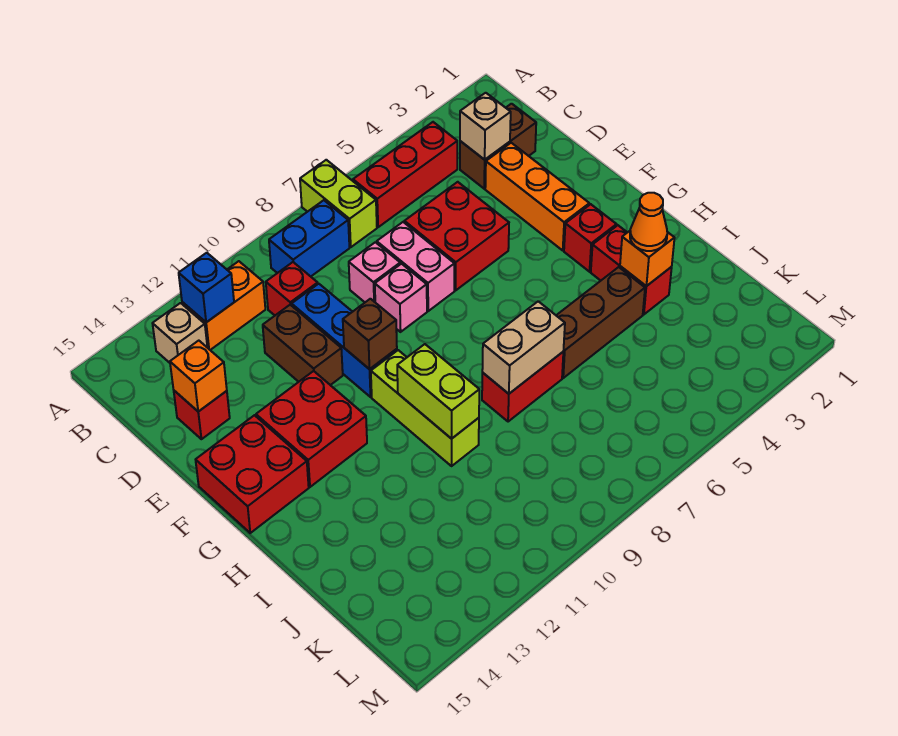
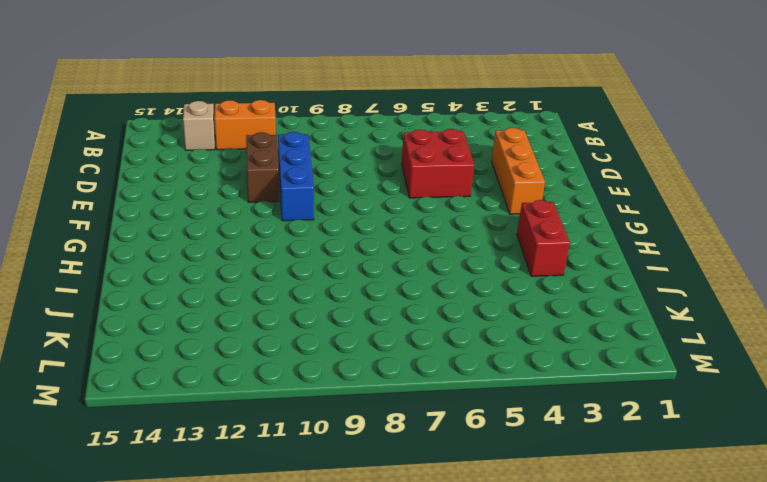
none -> lime 1x2 brick [300,160,377,247]
none -> red 1x3 brick [353,122,457,227]
none -> blue 1x2 brick [269,200,349,276]
none -> brown 1x2 brick [460,104,536,189]

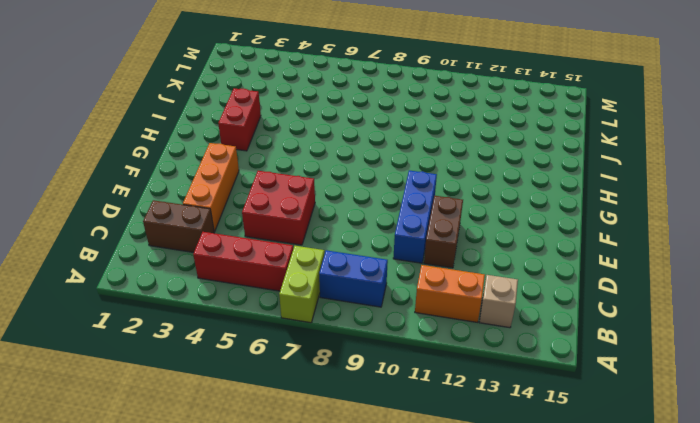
none -> red 1x1 brick [266,262,318,315]
none -> pink 1x2 brick [377,222,454,311]
none -> pink 1x1 brick [349,242,400,302]
none -> red 1x1 brick [174,391,230,439]

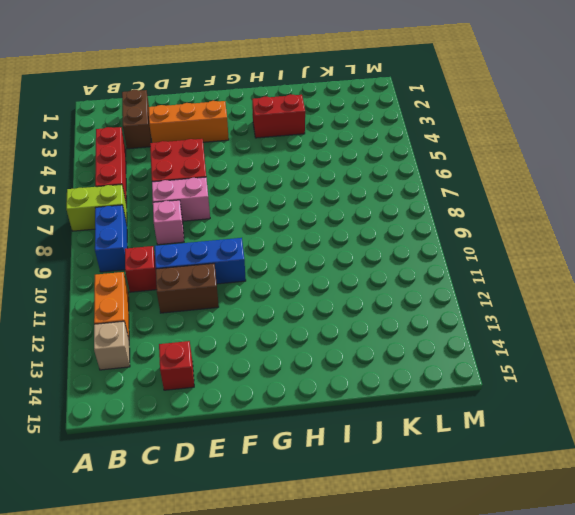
none -> pink 1x1 brick [375,264,427,332]
none -> red 2x2 brick [256,371,367,487]
none -> red 2x2 brick [196,415,309,533]
none -> red 1x1 brick [564,204,617,272]

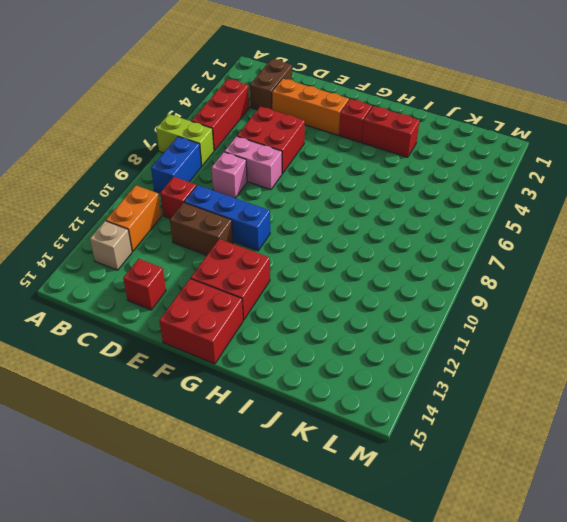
none -> pink 1x1 brick [375,264,427,332]
none -> lime 1x3 brick [371,350,479,466]
none -> brown 1x3 brick [556,267,645,378]
none -> red 1x2 brick [482,352,563,422]

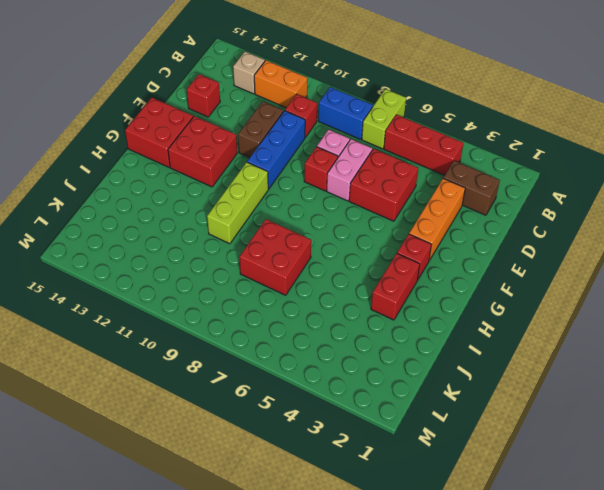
red 1x1 brick [304,147,338,191] -> pink 1x1 brick [375,264,427,332]
red 2x2 brick [239,219,311,295] -> red 1x2 brick [482,352,563,422]
none -> brown 1x3 brick [556,267,645,378]
none -> blue 1x1 brick [179,253,234,322]
none -> tan 1x1 brick [460,93,511,160]
none -> orange 1x1 brick [170,341,227,412]

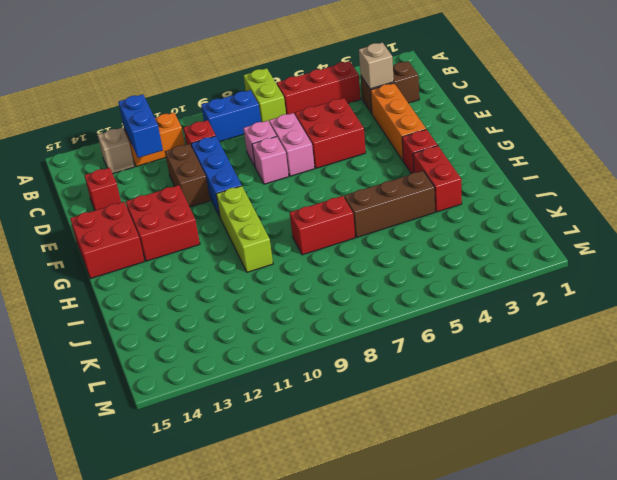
blue 1x2 brick [118,94,163,158] -> blue 1x1 brick [179,253,234,322]
none -> orange 1x1 brick [170,341,227,412]
none -> brown 1x1 brick [343,299,397,369]
none -> lime 1x2 brick [397,344,479,439]
none -> orange 1x1 brick [620,231,674,286]

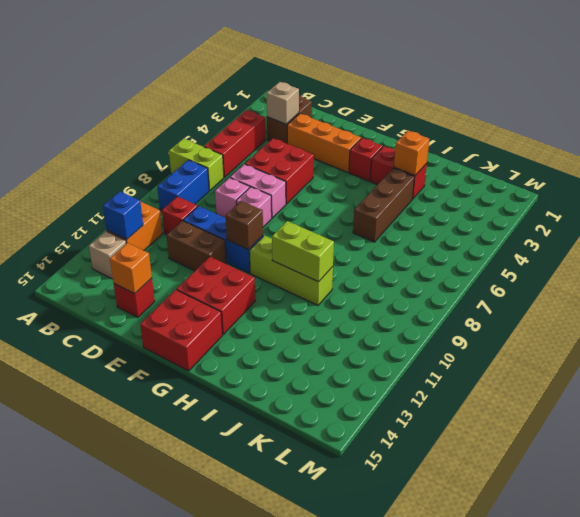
none -> red 1x2 brick [482,352,563,422]
none -> tan 1x2 brick [482,301,565,394]
none -> orange 1x1 cone [630,193,667,251]

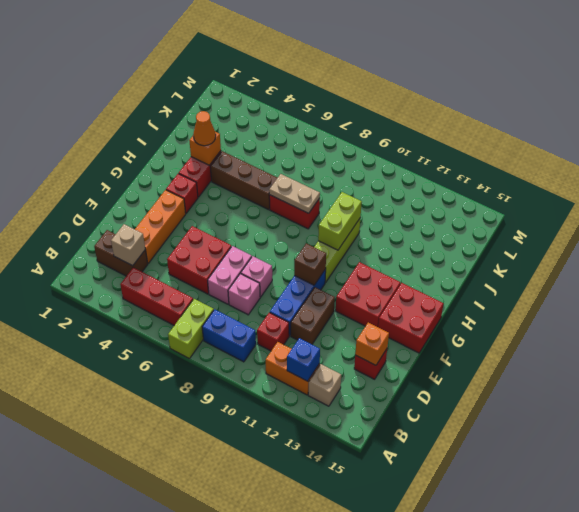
tan 1x2 plate [269,174,320,213] -> tan 1x2 brick [482,301,565,394]

